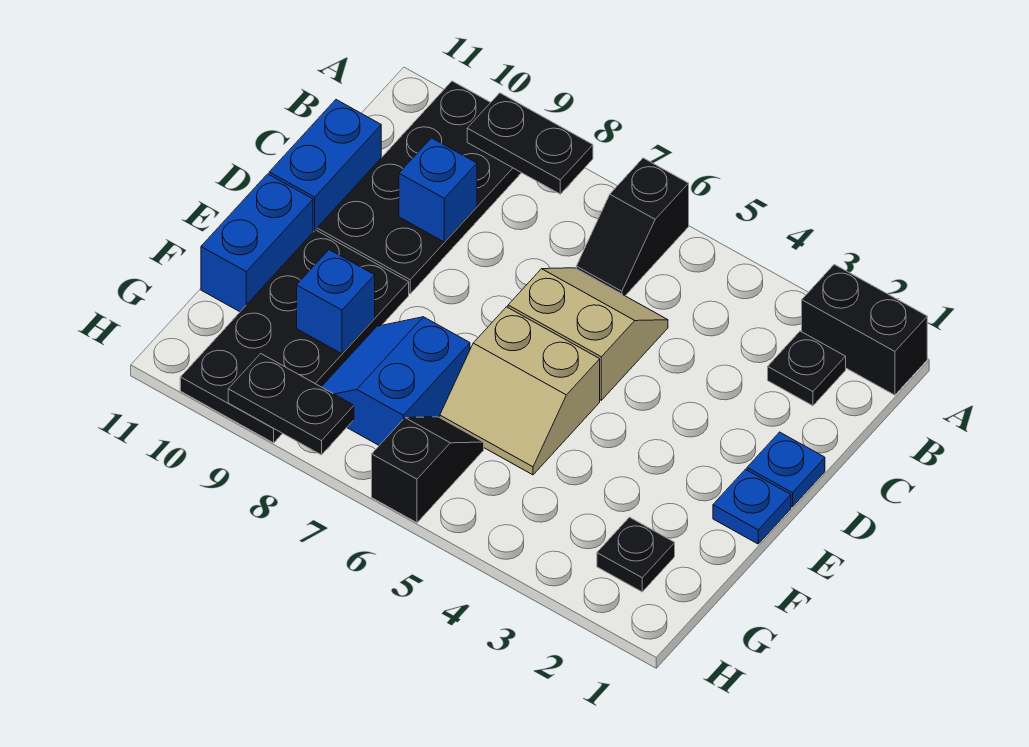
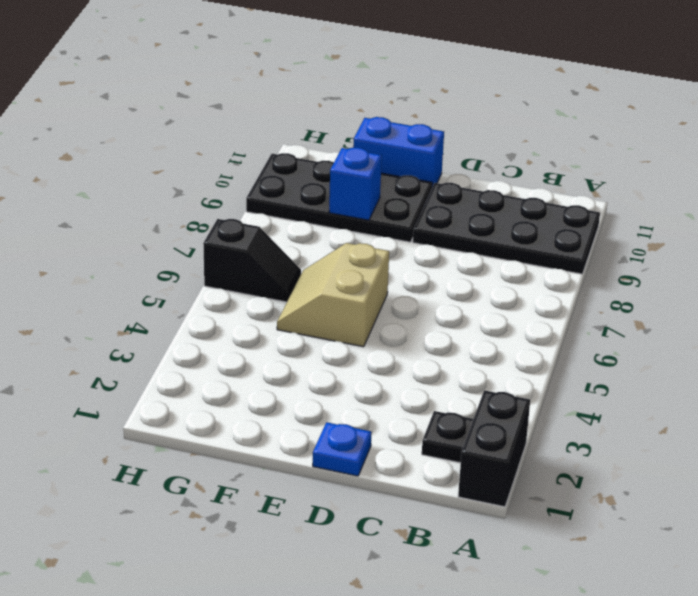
none -> black 1x2 slope [576,158,689,296]
none -> tan 2x2 slope [508,268,668,400]
none -> blue 1x2 brick [269,100,381,232]

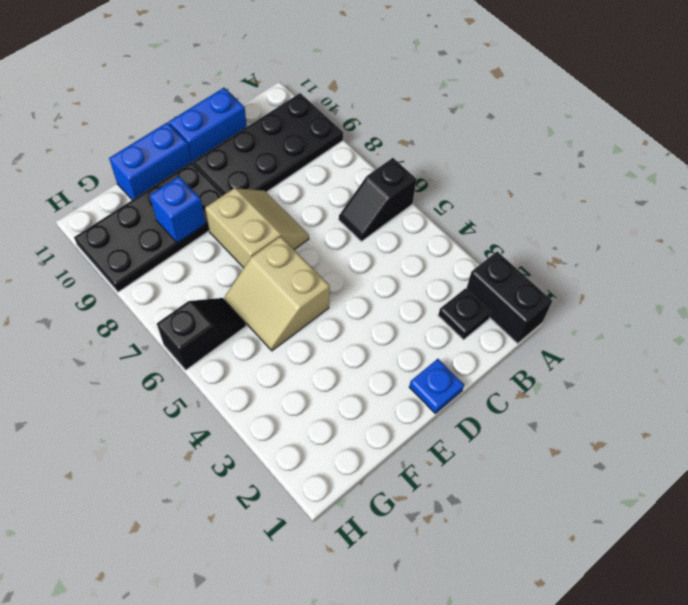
tan 2x2 slope [205,188,309,268] -> tan 2x2 slope moved to [508,268,668,400]
none -> blue 1x1 plate [713,469,791,544]
none -> blue 2x2 slope [322,317,470,445]
none -> black 1x1 plate [597,517,675,592]

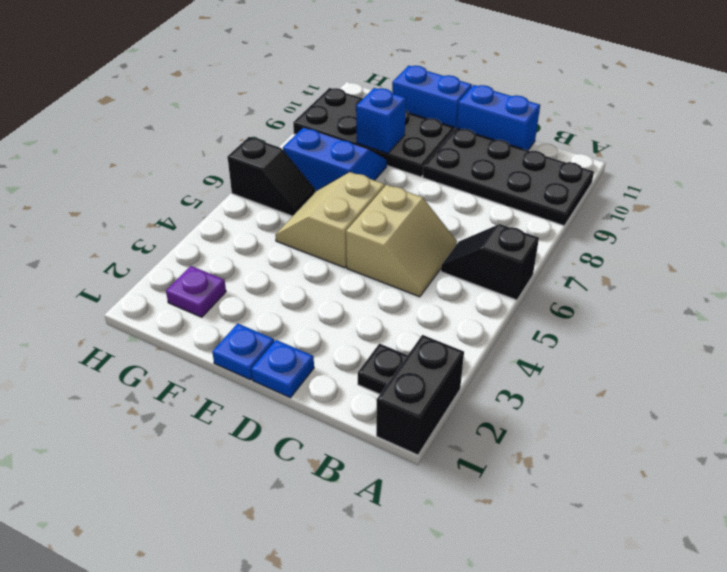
purple 1x1 plate [166,266,226,317] -> black 1x1 plate [597,517,675,592]
none -> black 1x2 plate [467,93,593,194]
none -> blue 1x1 brick [399,138,477,242]
none -> black 1x2 plate [228,354,354,455]

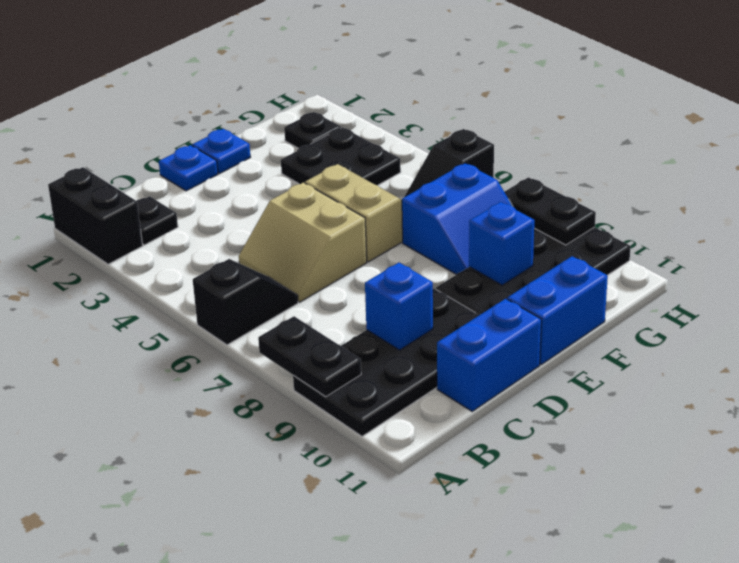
black 2x2 plate [281,127,401,185] -> none

